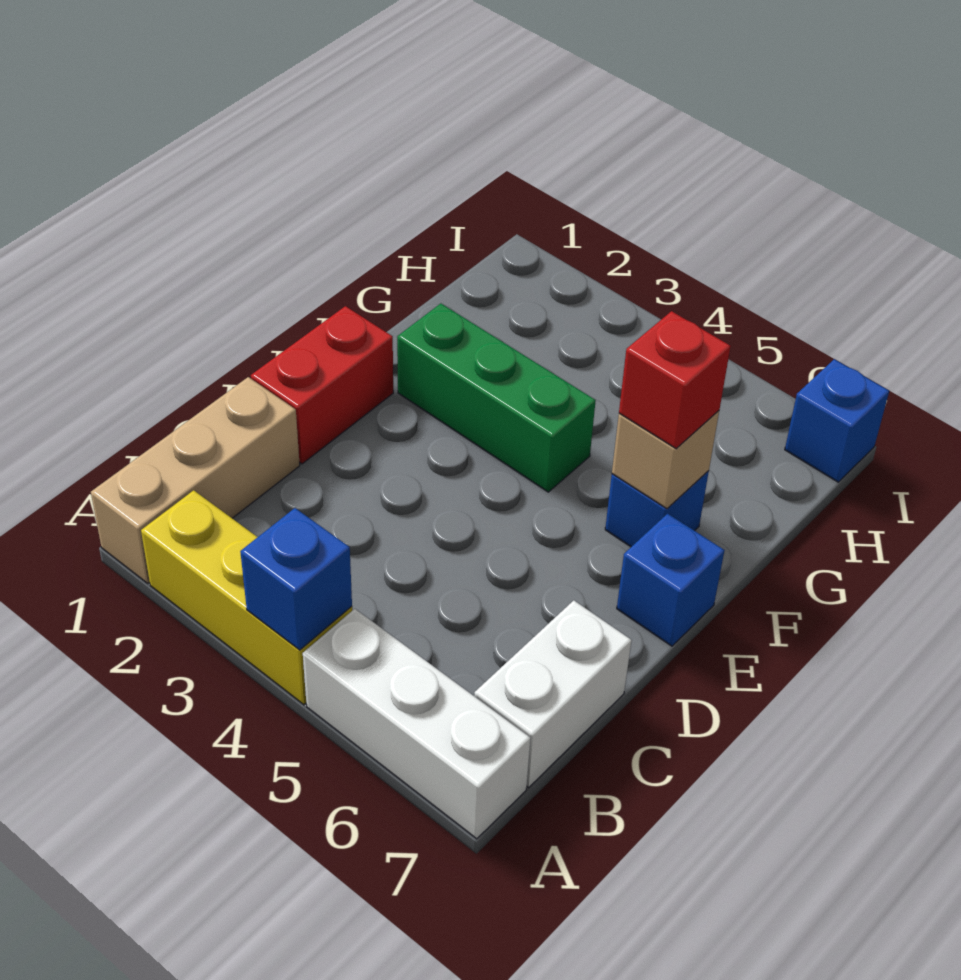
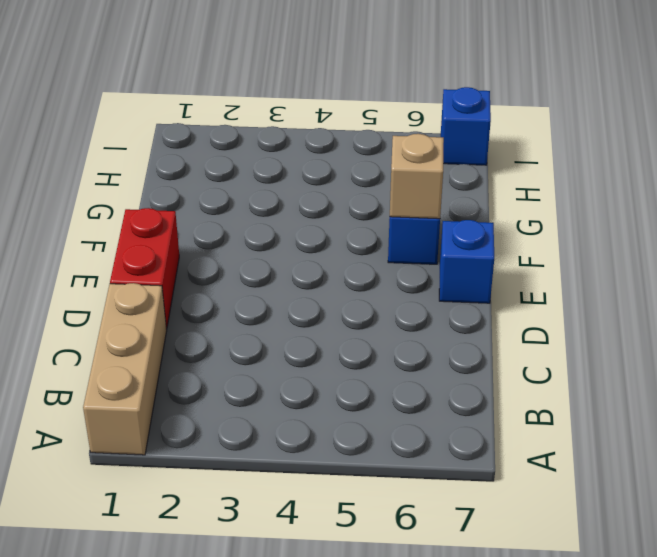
none -> yellow 1x3 brick [141,490,352,705]
none -> white 1x3 brick [303,609,531,839]
none -> white 1x2 brick [474,600,632,787]

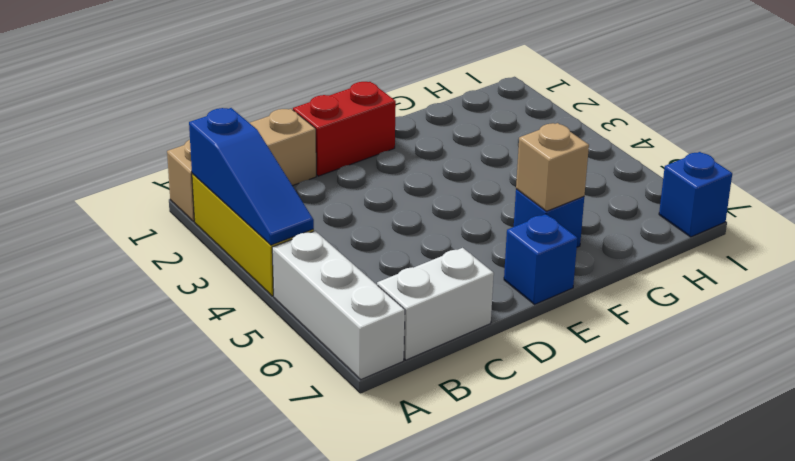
blue 1x3 slope [189,108,314,245] -> blue 1x1 brick [240,508,352,650]
none -> green 1x3 brick [397,304,596,492]
none -> red 1x1 brick [619,311,731,449]

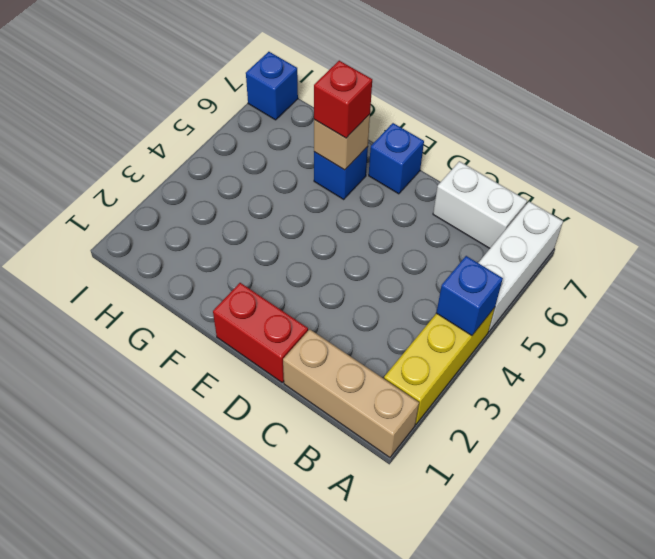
none -> green 1x3 brick [397,304,596,492]

